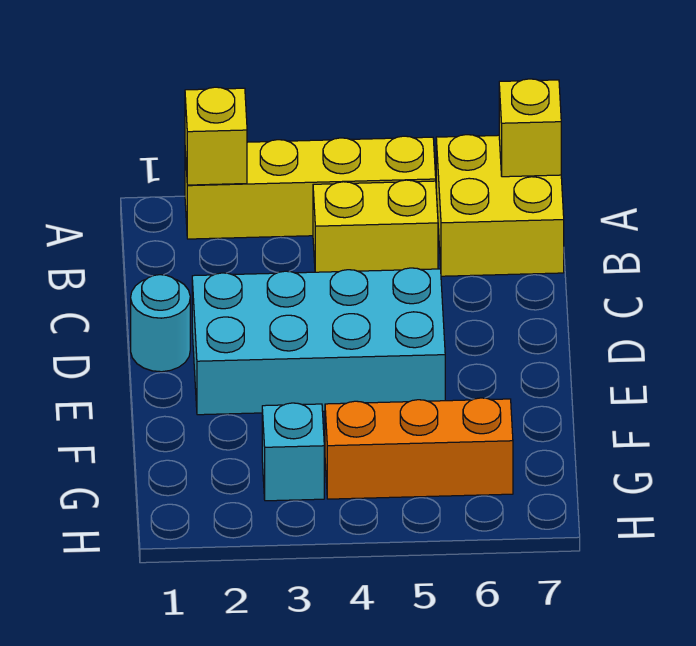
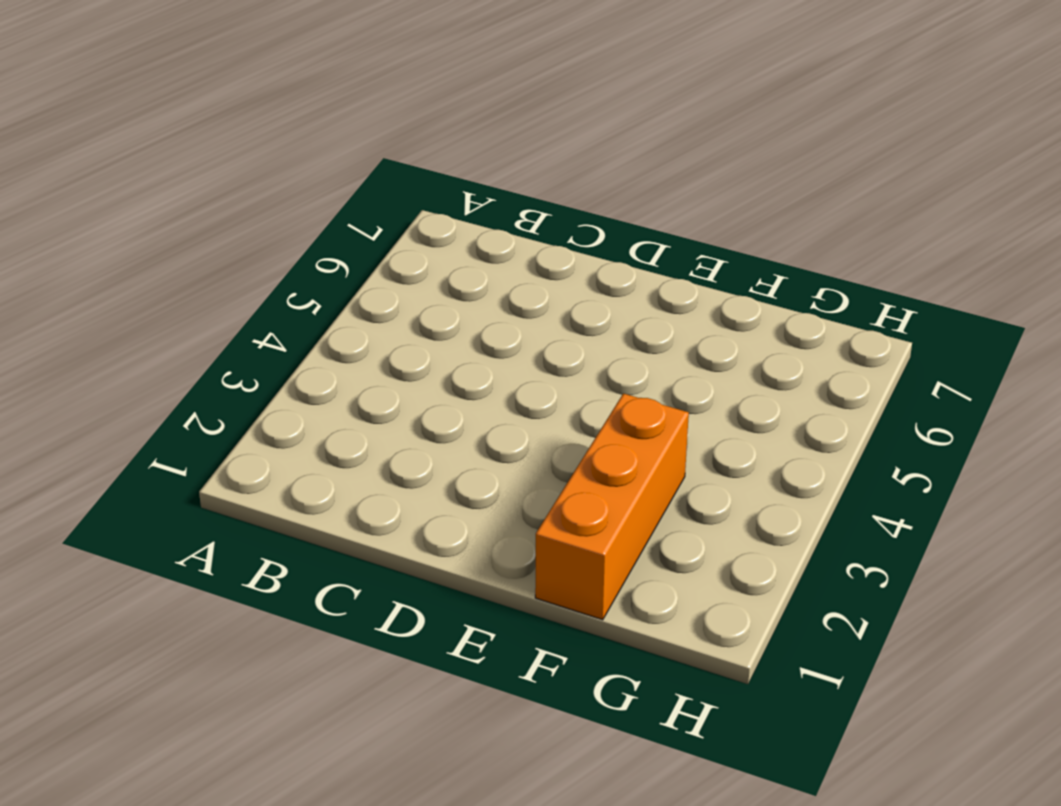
orange 1x3 brick [535,394,689,620] -> orange 1x3 brick moved to [325,398,513,499]
none -> yellow 1x4 brick [185,136,436,239]
none -> yellow 2x2 brick [436,135,564,276]

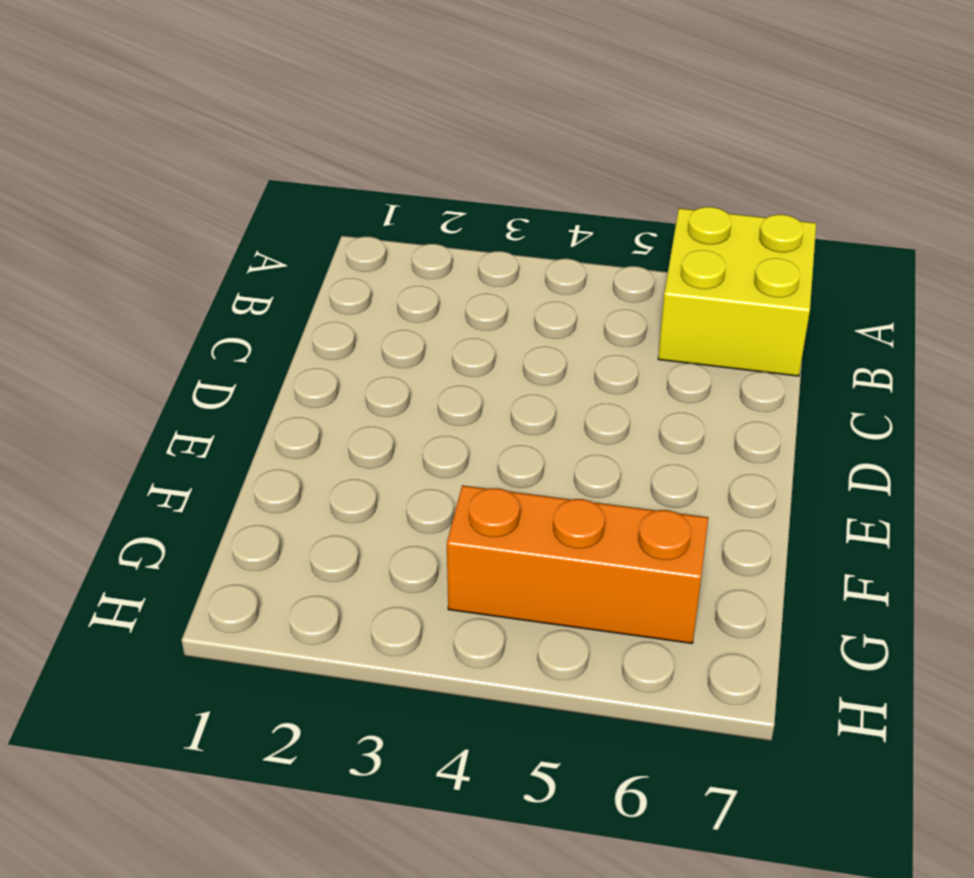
none -> yellow 1x4 brick [185,136,436,239]
none -> yellow 1x2 brick [313,180,438,272]

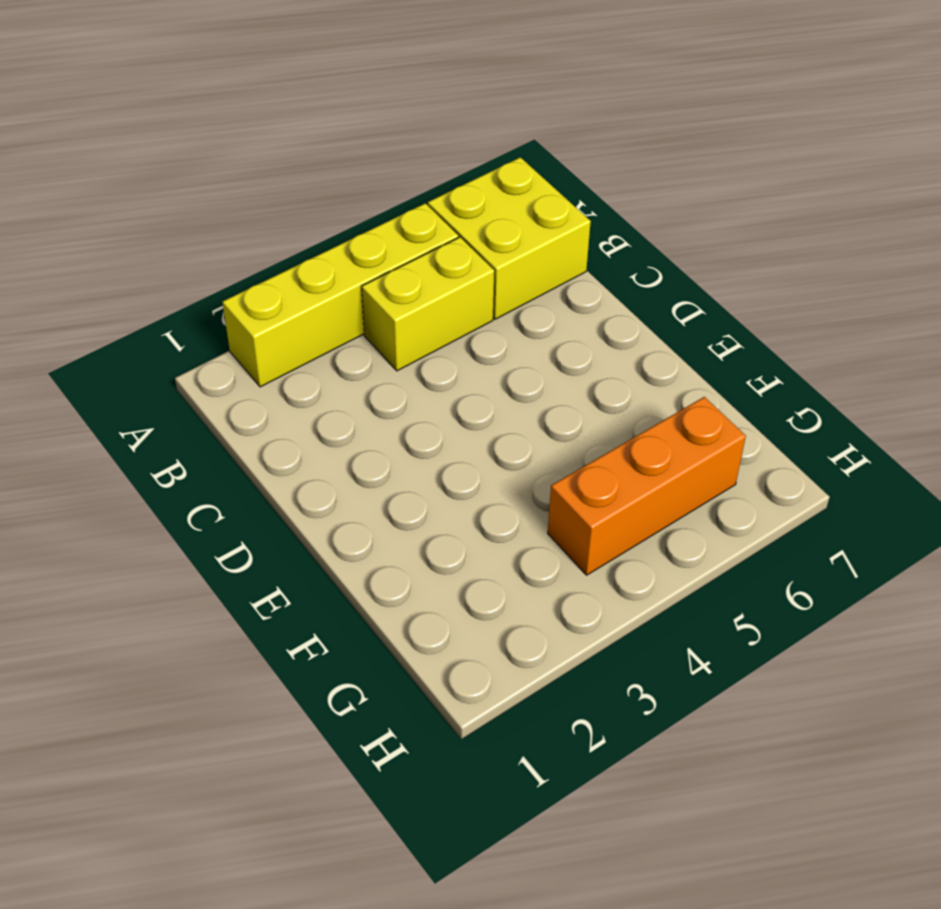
none -> cyan 1x1 round brick [131,275,190,372]
none -> cyan 2x4 brick [192,268,445,415]

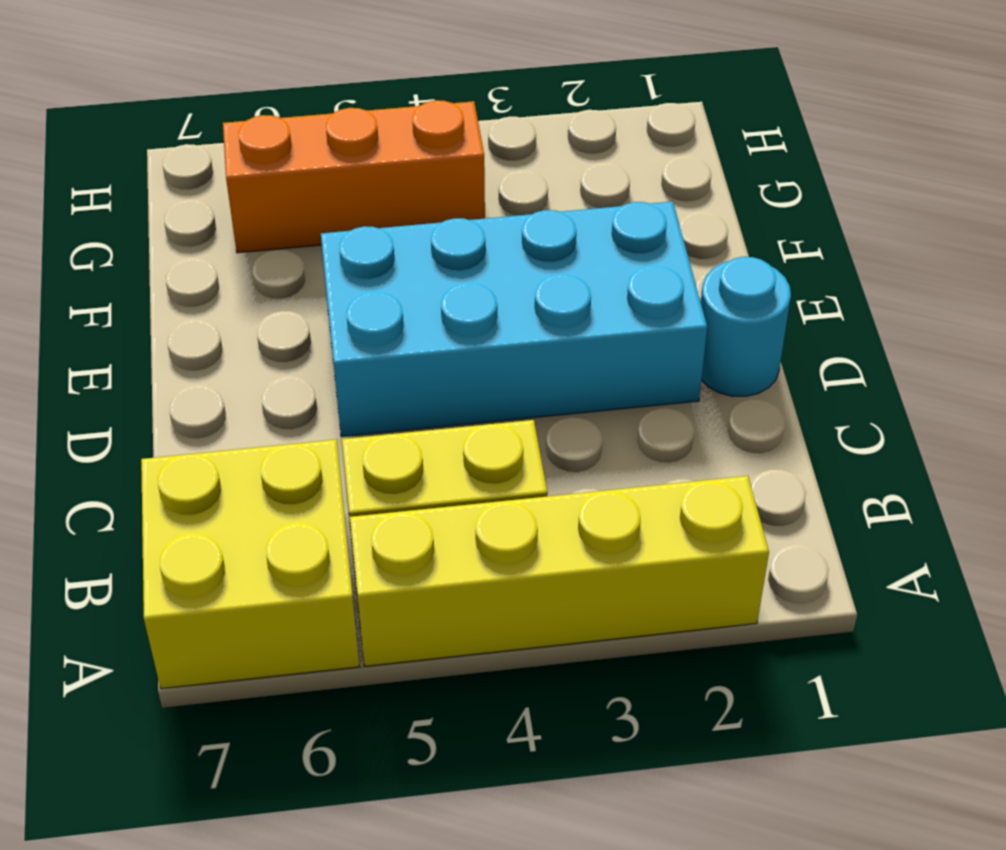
none -> cyan 1x1 brick [262,403,324,501]
none -> yellow 1x1 brick [185,87,247,185]

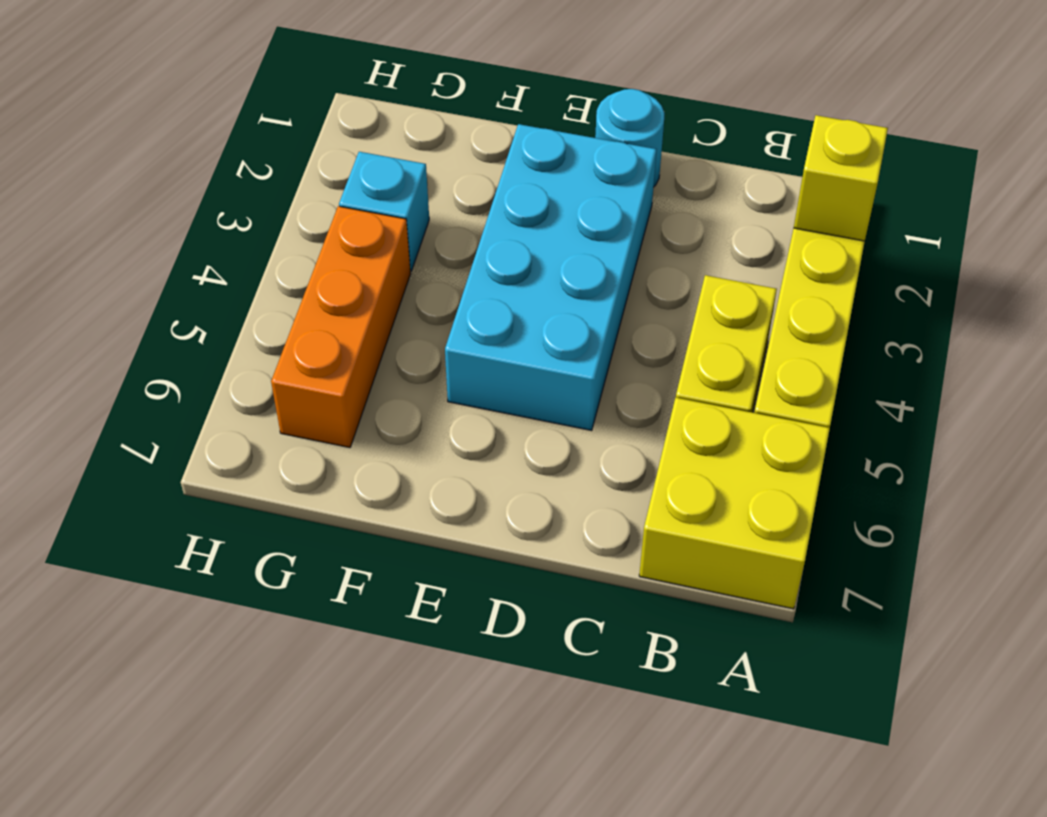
none -> yellow 1x1 brick [499,79,561,177]

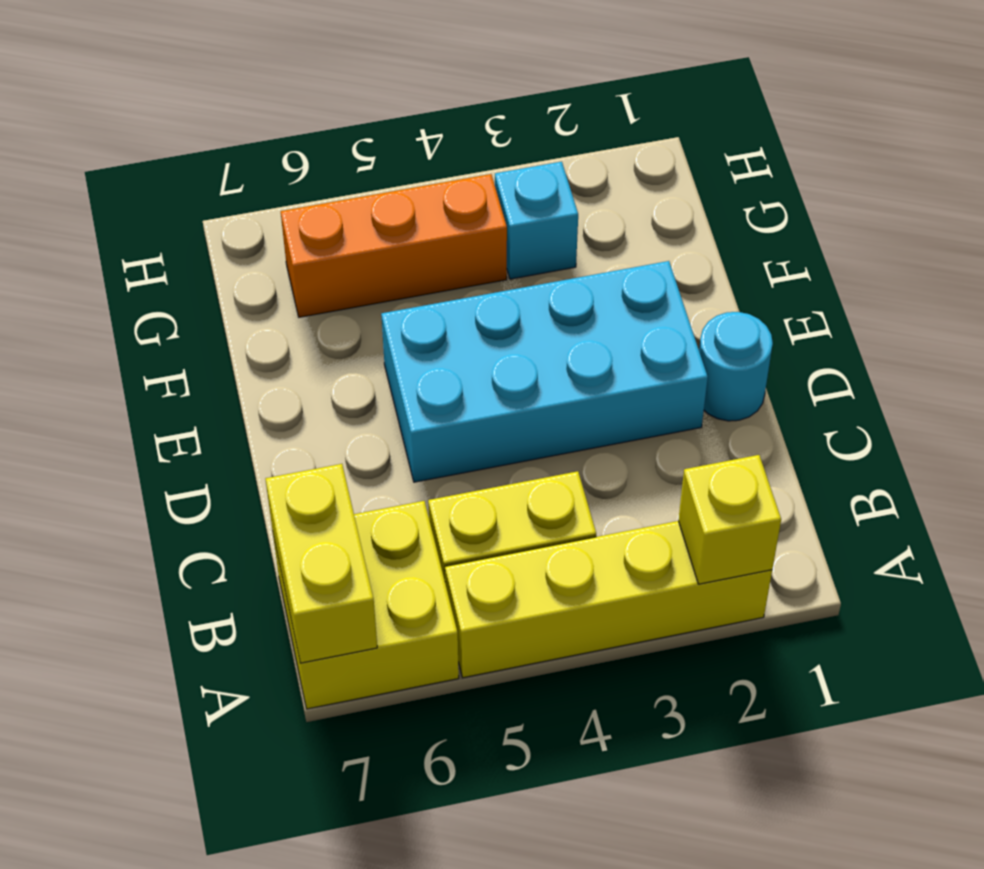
yellow 1x2 brick [265,464,377,663] -> yellow 1x1 brick [499,79,561,177]

